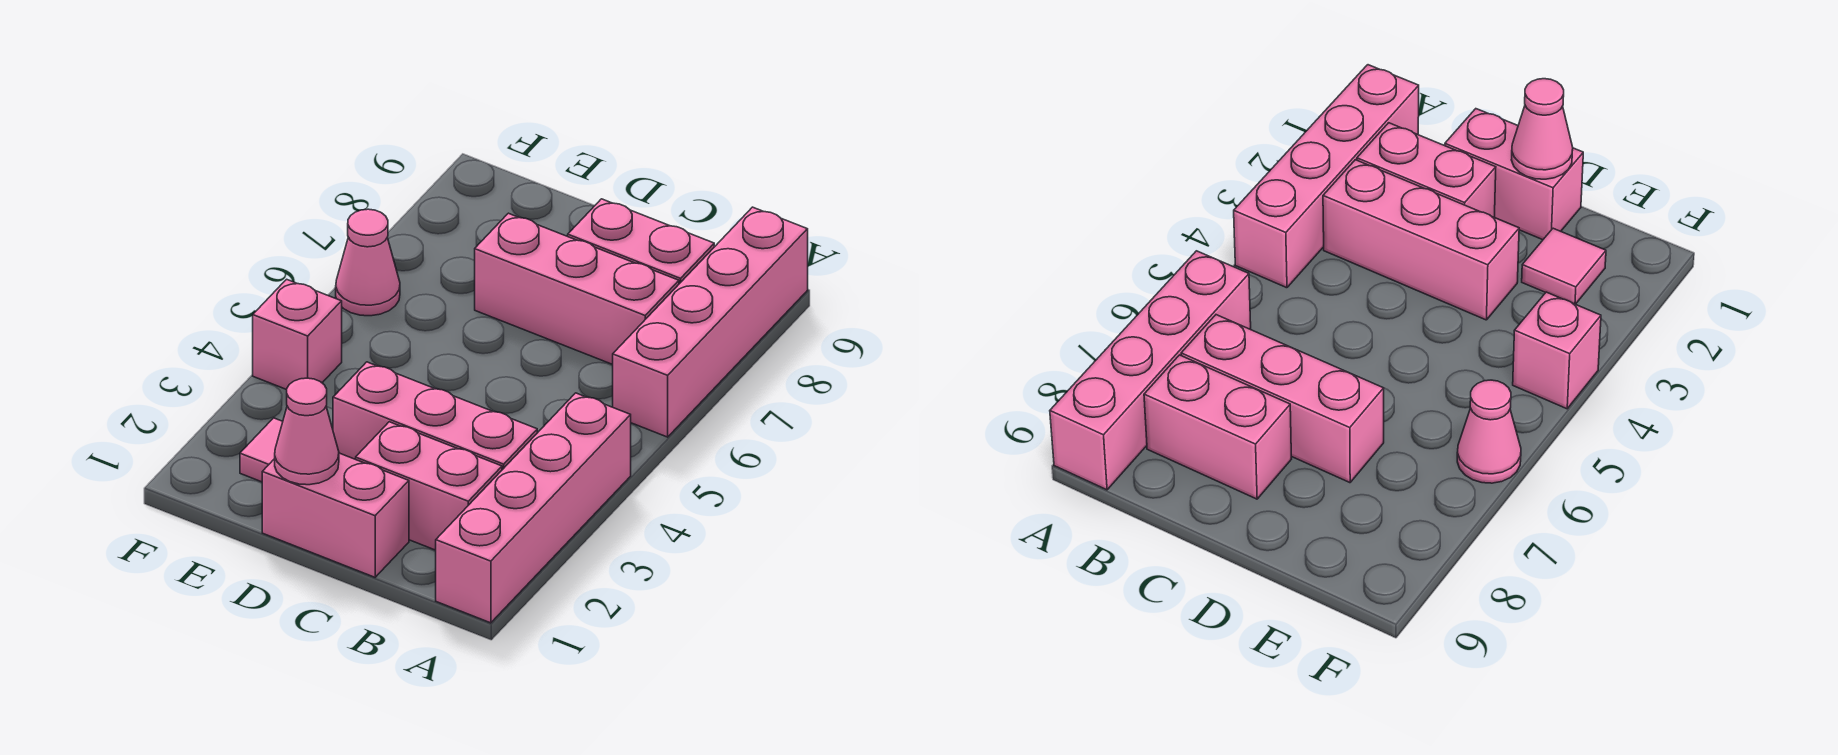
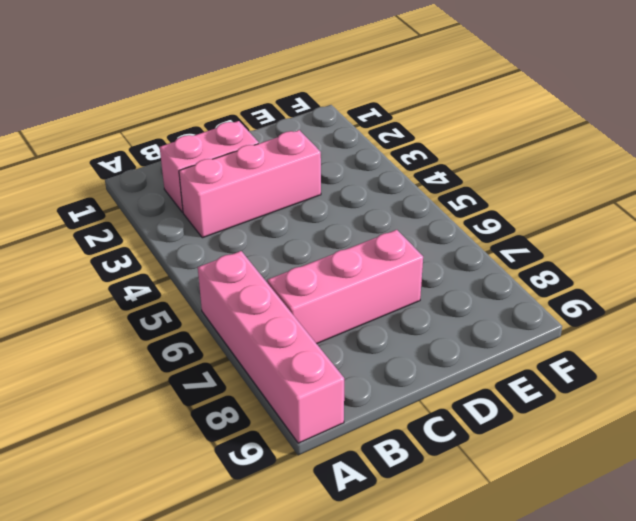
none -> pink 1x4 brick [436,393,631,623]
none -> pink 1x2 brick [568,199,714,284]

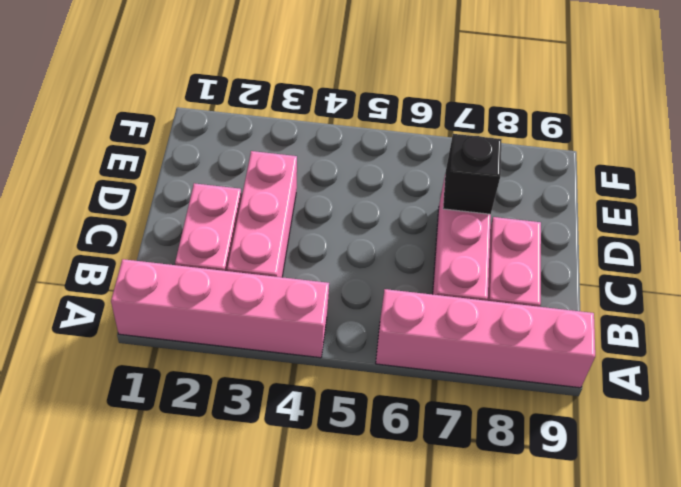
black 1x1 brick [443,134,502,214] -> none
none -> pink 1x2 brick [262,453,409,577]
none -> pink 1x1 tile [240,418,283,482]

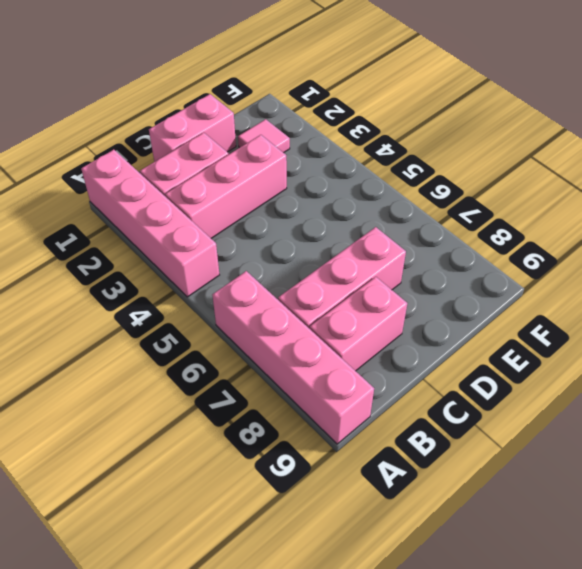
none -> pink 1x1 brick [253,279,342,390]
none -> pink 1x1 cone [336,209,400,316]

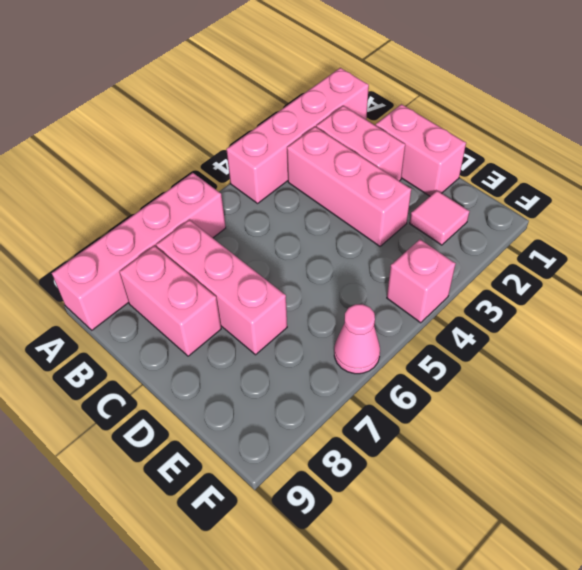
none -> pink 1x1 cone [275,378,339,485]

